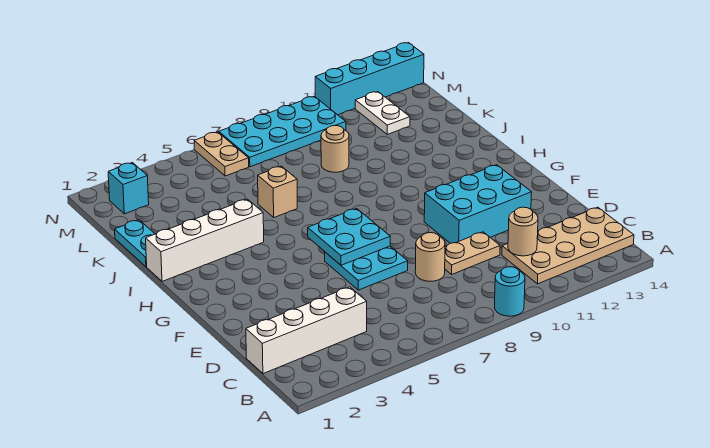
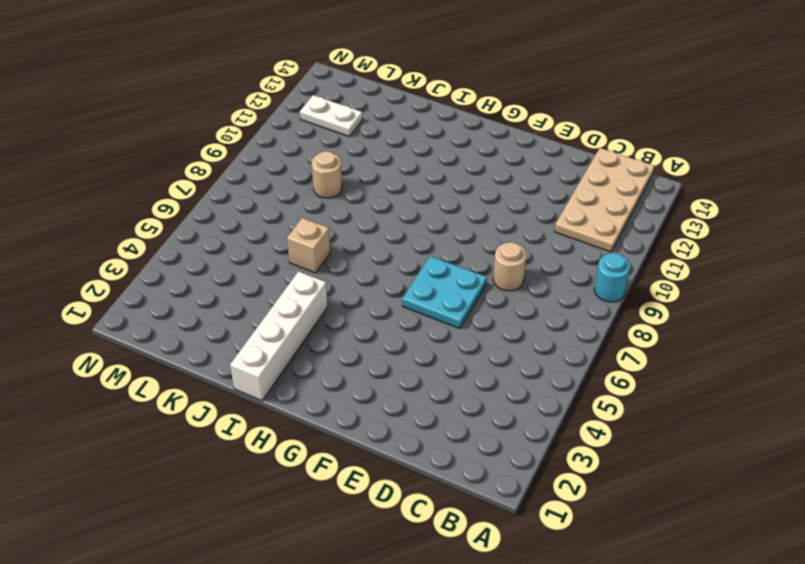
none -> white 1x4 brick [246,287,367,374]
none -> tan 1x2 plate [445,232,500,274]
none -> cyan 2x3 brick [424,165,532,243]

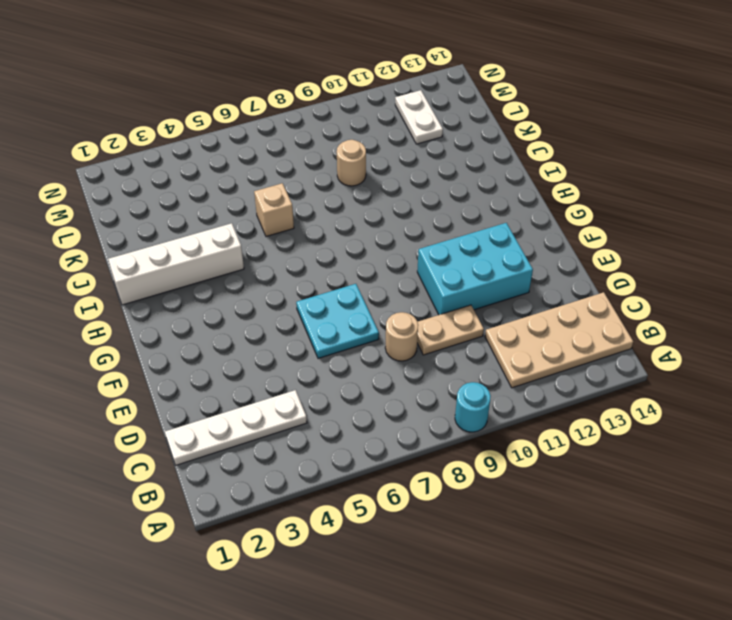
white 1x4 plate [165,390,307,465] -> white 1x4 brick [246,287,367,374]
none -> cyan 1x2 plate [115,220,155,267]
none -> cyan 1x1 brick [108,163,149,214]
none -> tan 1x2 plate [194,132,249,176]

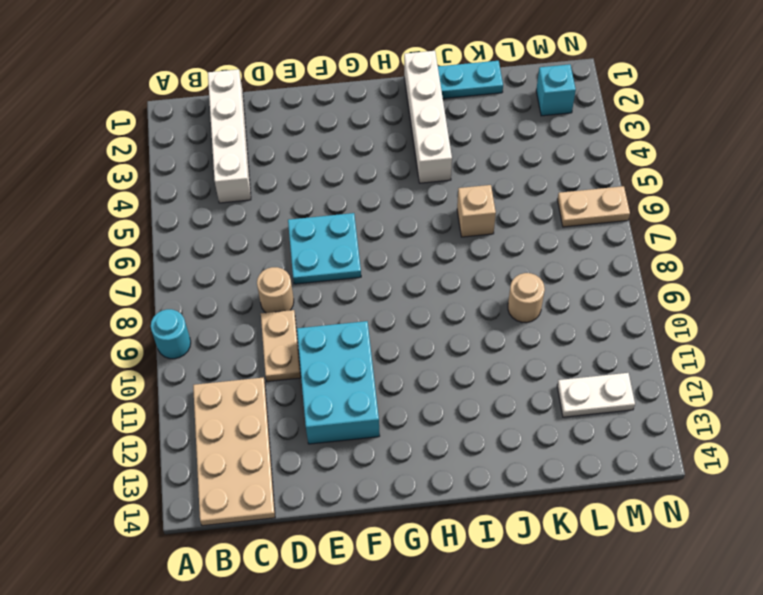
none -> cyan 2x4 plate [219,96,346,167]
none -> cyan 1x4 brick [315,43,424,115]
none -> tan 1x1 round brick [508,207,538,256]

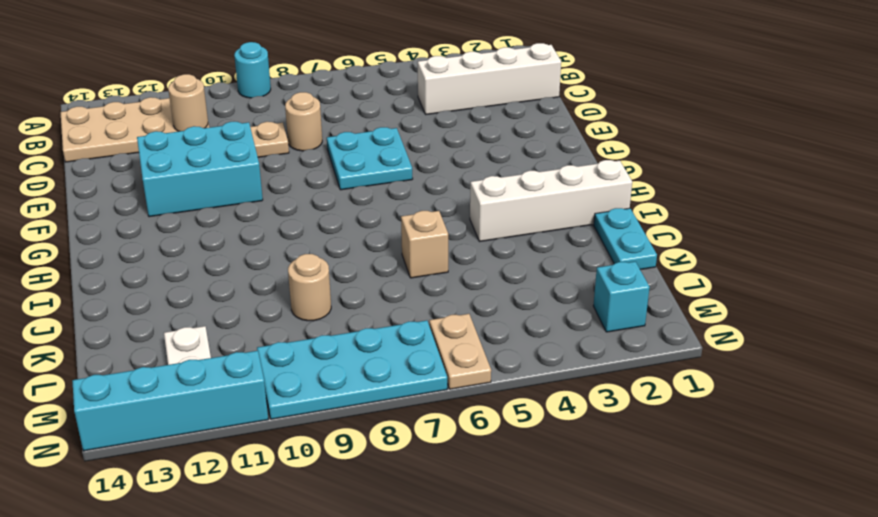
none -> cyan 2x2 plate [308,208,390,265]

